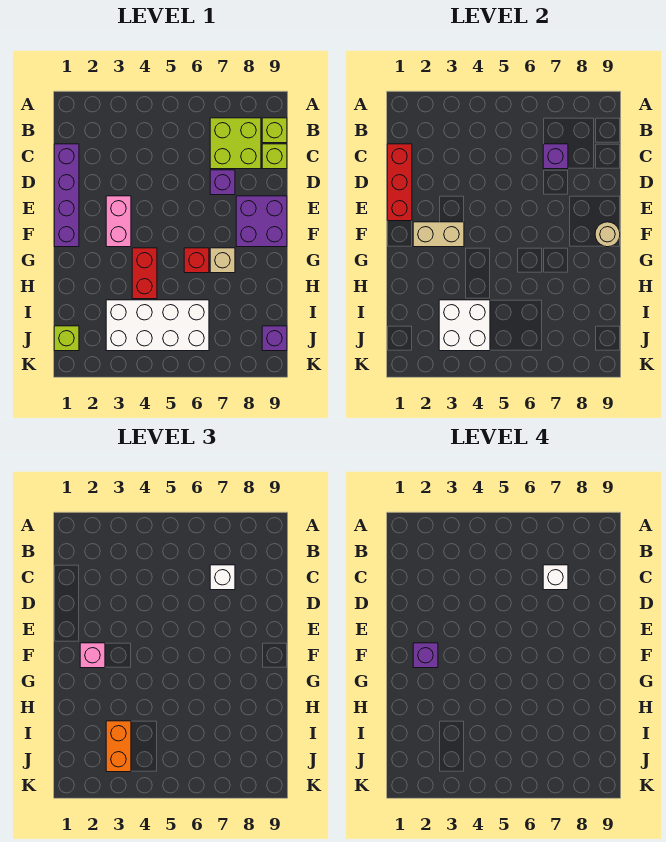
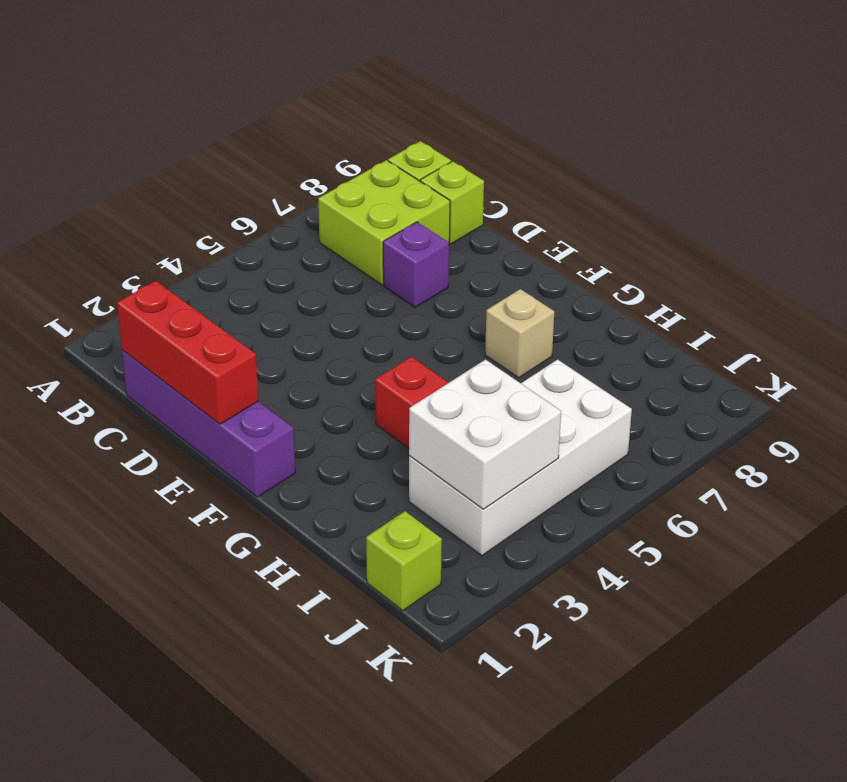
none -> pink 1x2 brick [106,196,131,247]
none -> purple 2x2 brick [236,196,287,247]
none -> red 1x1 brick [184,248,209,273]

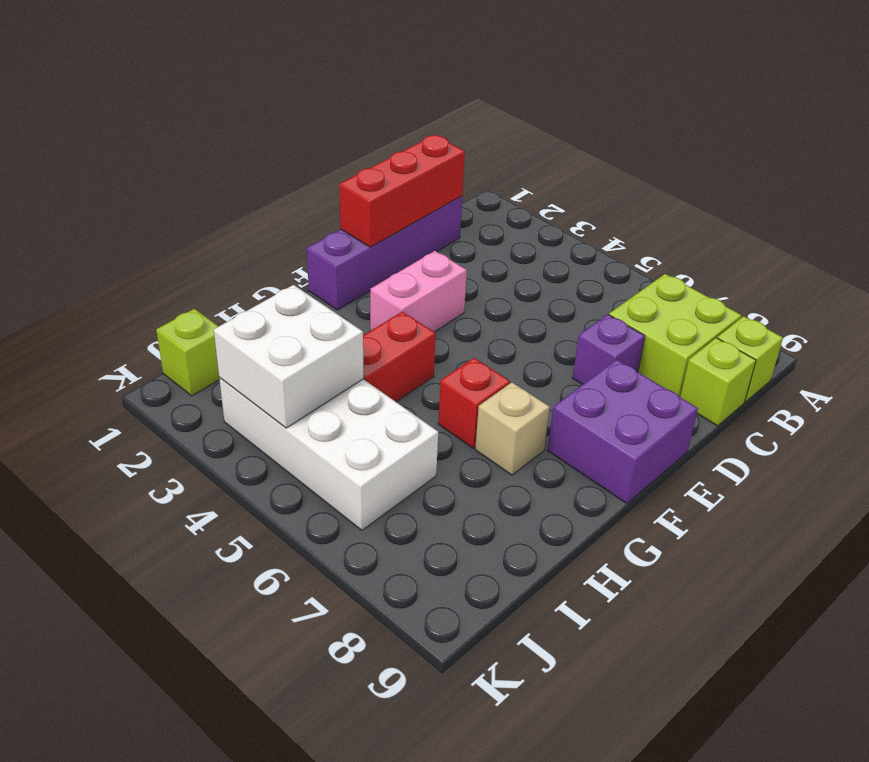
none -> purple 1x1 brick [262,326,287,351]
none -> purple 1x1 brick [543,144,568,169]
none -> tan 1x2 brick [413,222,464,247]

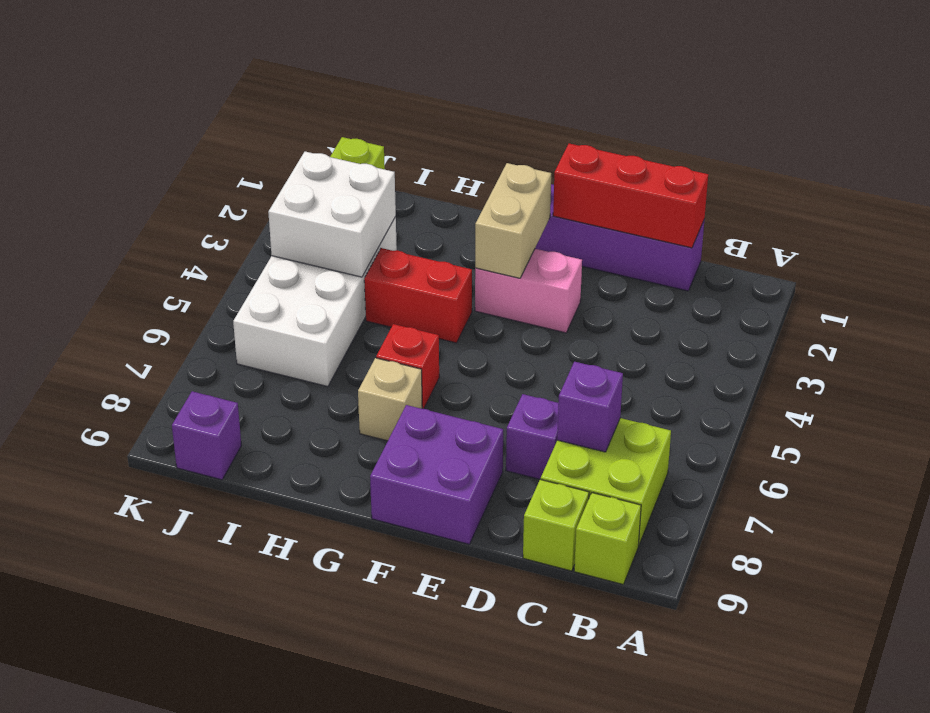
none -> tan 1x1 round brick [595,222,620,247]
none -> white 1x1 brick [210,565,235,590]
none -> pink 1x1 brick [80,643,105,668]

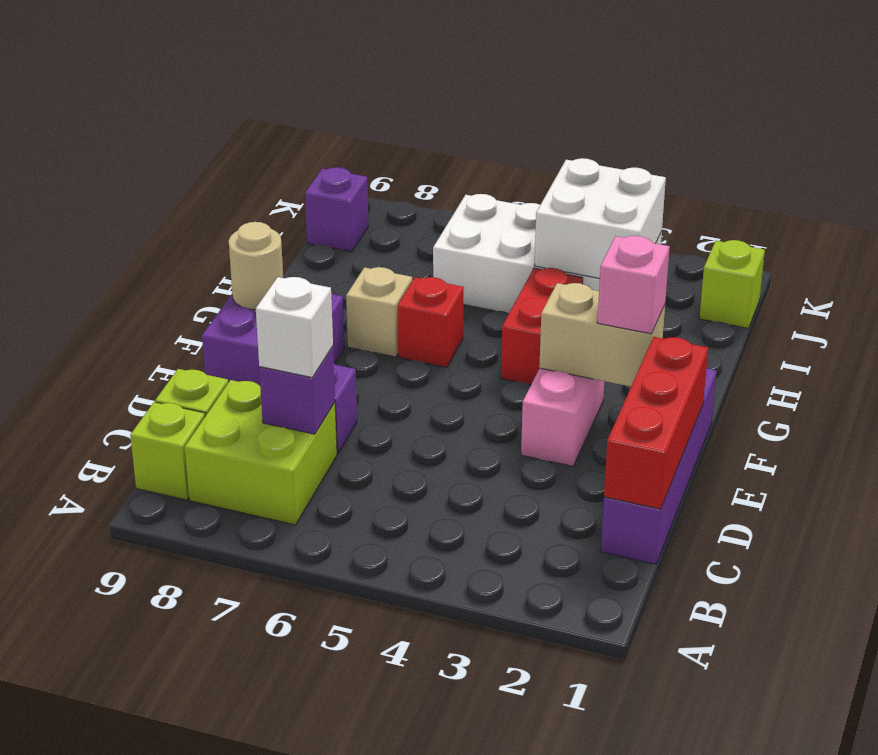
none -> orange 1x2 brick [106,721,131,772]
none -> white 1x1 brick [543,565,568,590]
none -> purple 1x1 brick [413,643,438,668]

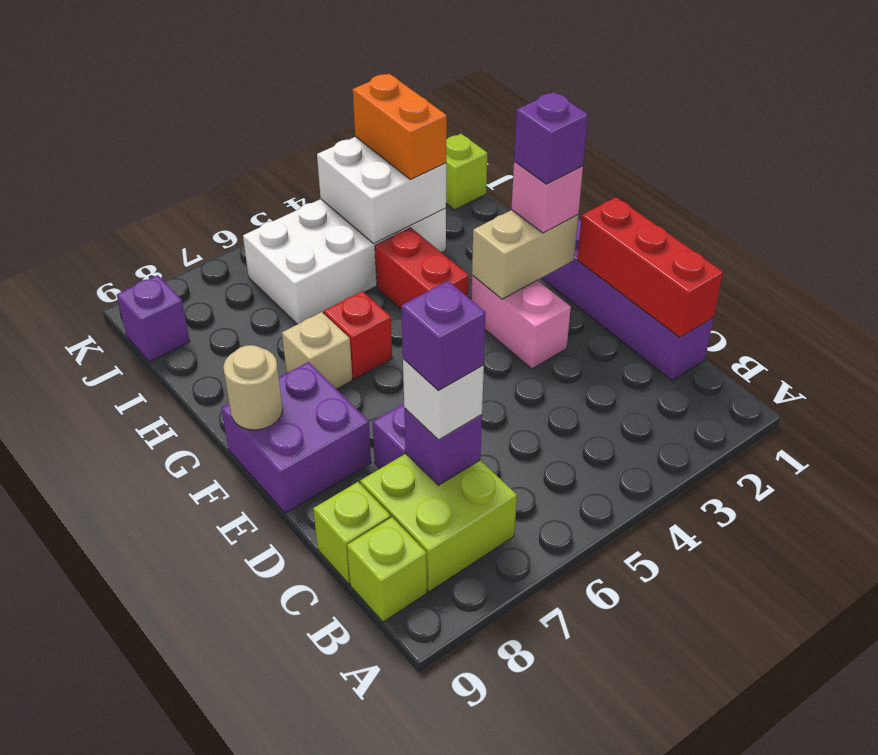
purple 1x1 brick [401,281,486,391] -> white 1x1 brick [543,565,568,590]

